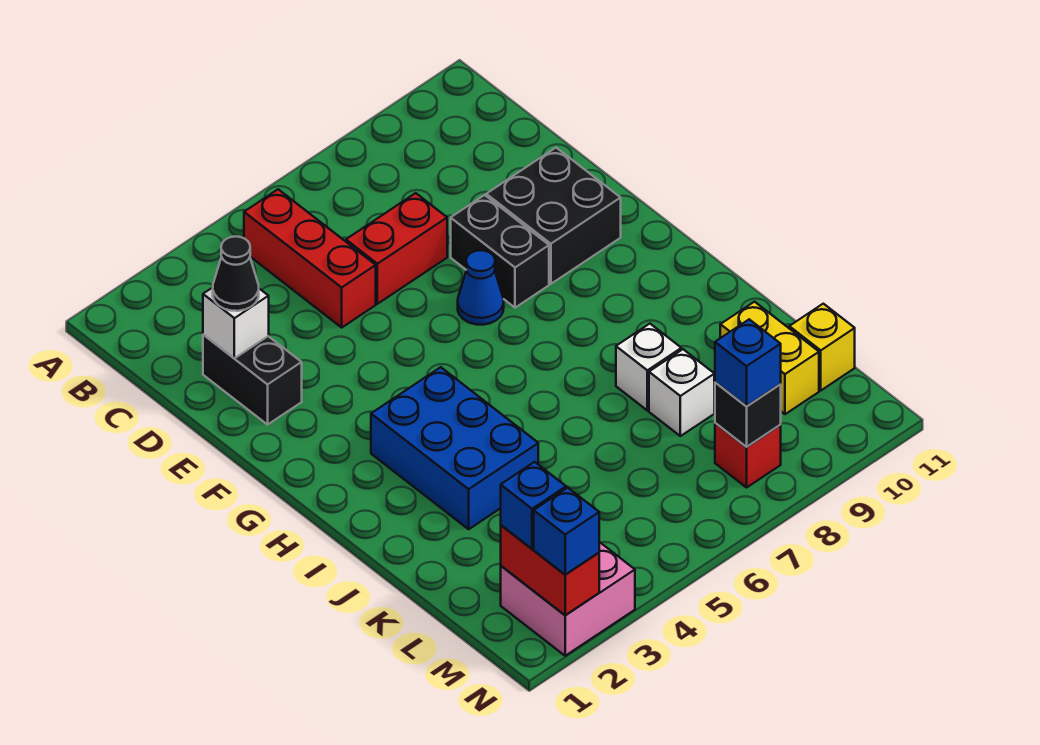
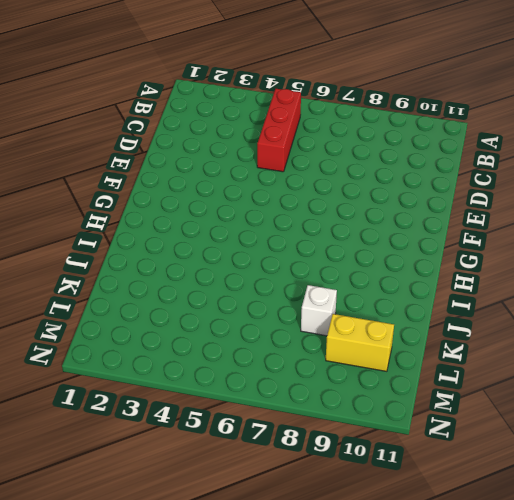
yellow 1x2 brick [326,314,394,371] -> yellow 1x2 brick turned to [720,302,819,414]
none -> black 1x2 brick [203,334,302,425]
none -> red 1x2 brick [346,193,447,304]
none -> black 1x2 brick [451,195,549,308]

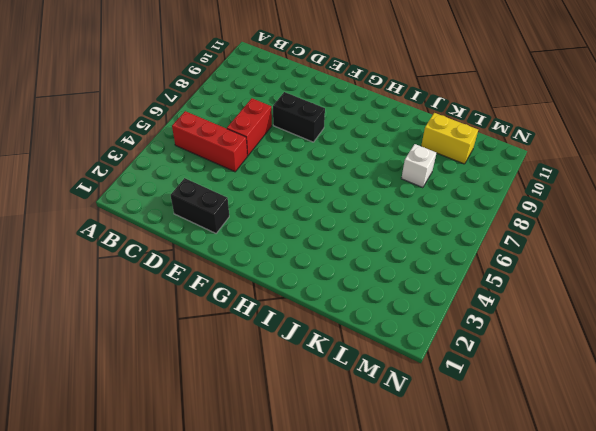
none -> black 2x2 brick [486,148,621,284]
none -> blue 1x1 cone [458,250,504,325]
none -> blue 2x3 brick [371,367,538,529]

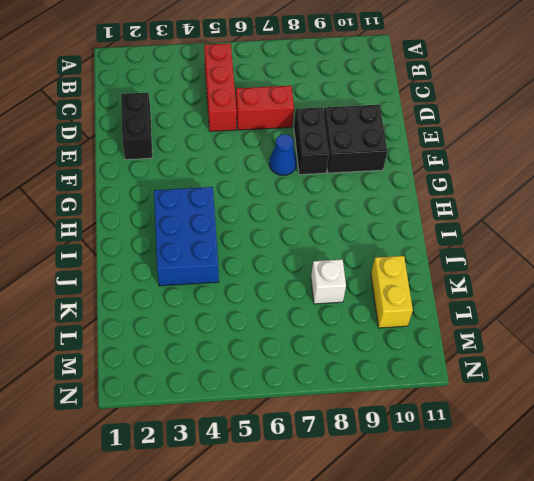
none -> white 1x1 brick [616,324,681,410]
none -> yellow 1x1 brick [789,304,855,390]
none -> pink 2x2 brick [501,542,635,656]

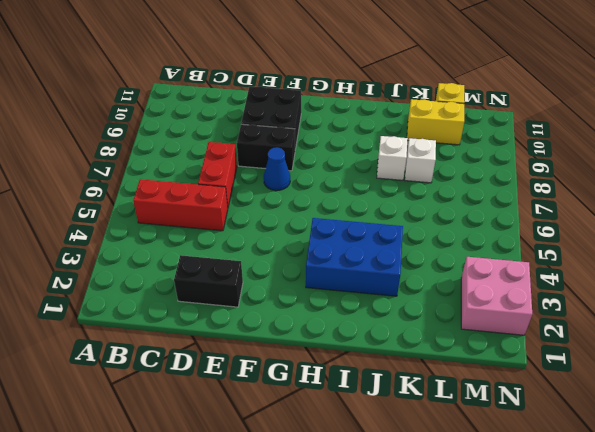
none -> red 1x1 brick [715,423,781,487]
none -> white 1x1 brick [203,288,269,358]
none -> red 1x2 brick [501,525,599,615]

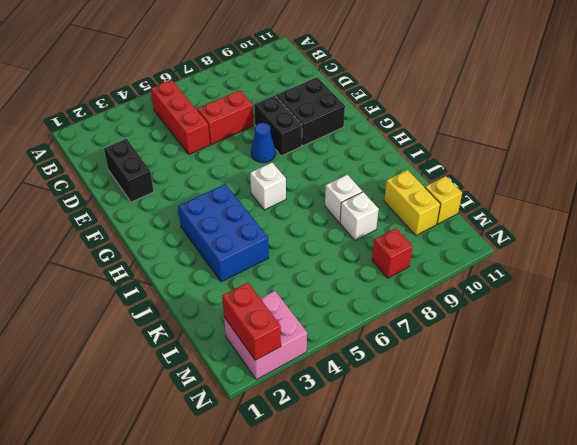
white 1x1 brick [250,162,286,210] -> white 1x1 brick moved to [203,288,269,358]
none -> black 1x1 brick [715,383,781,447]
none -> black 1x1 cone [213,236,259,311]
none -> blue 1x1 brick [501,462,566,549]

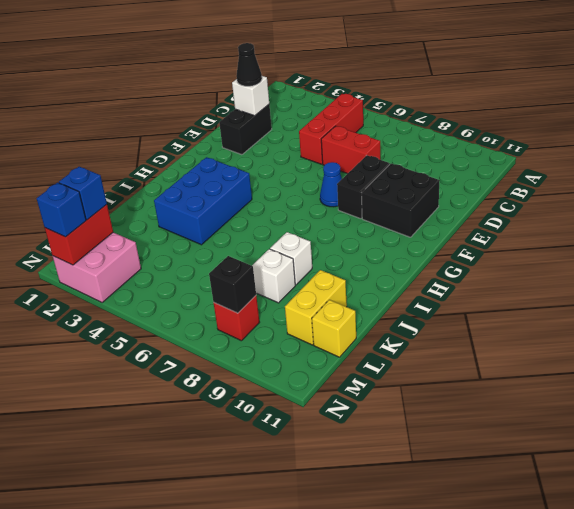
none -> blue 1x1 brick [715,319,781,406]

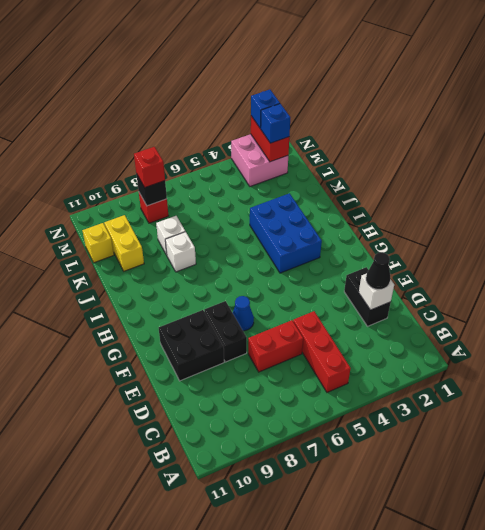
red 1x1 brick [134,147,165,187] -> blue 1x1 brick [715,319,781,406]

